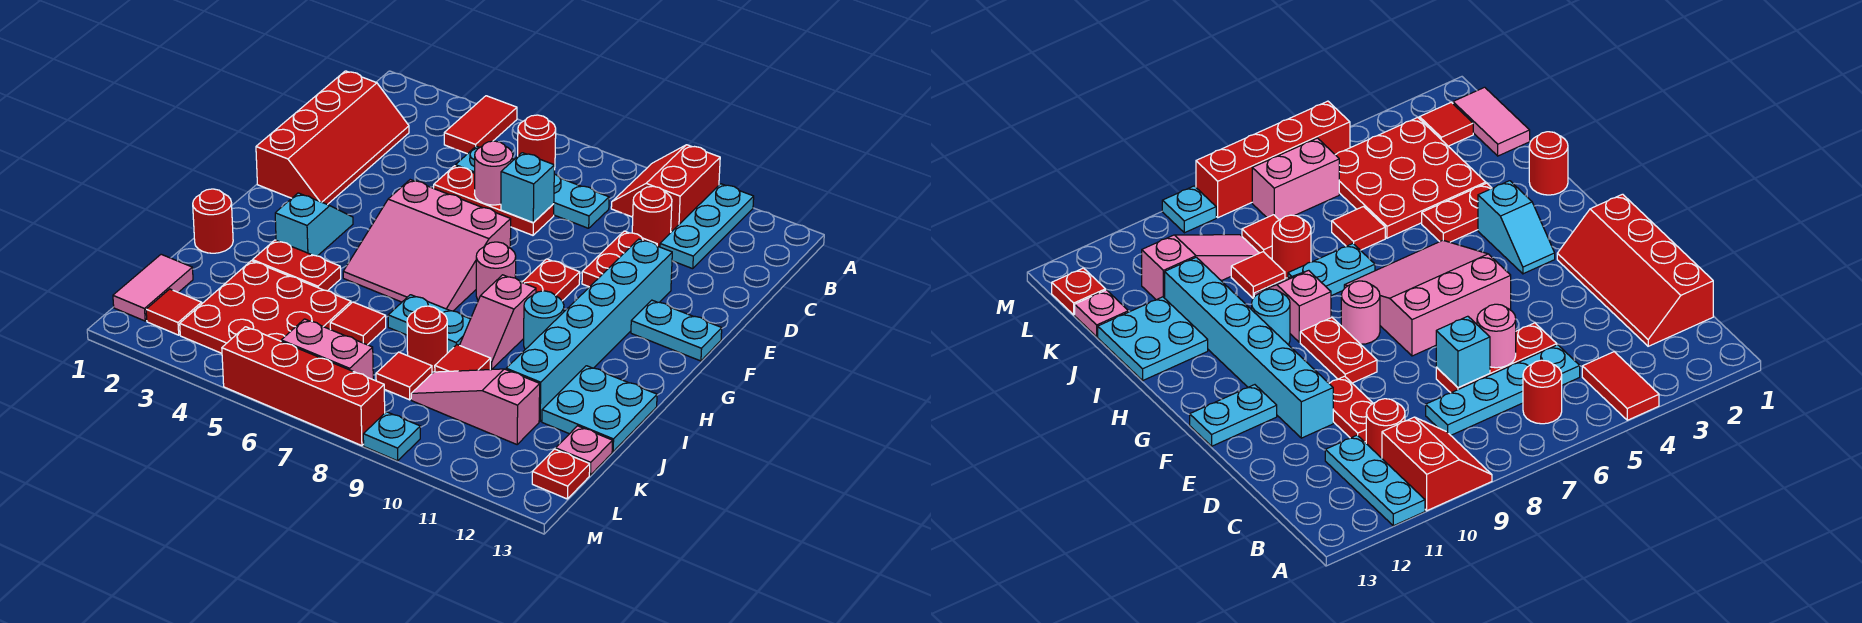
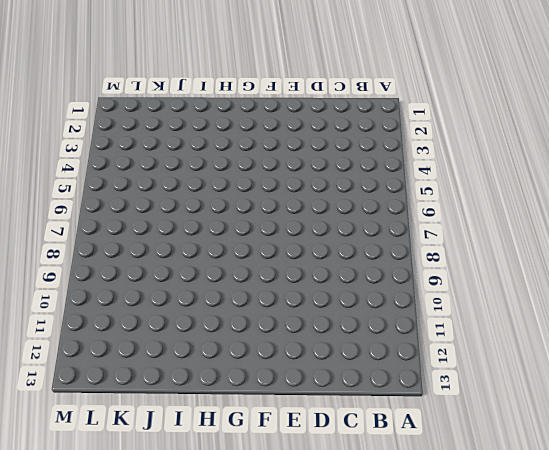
none -> red 1x2 tile [444,96,517,154]
none -> red 2x2 slope [611,145,720,232]
none -> cyan 1x3 plate [660,184,754,269]
none -> red 1x1 round brick [518,115,556,170]

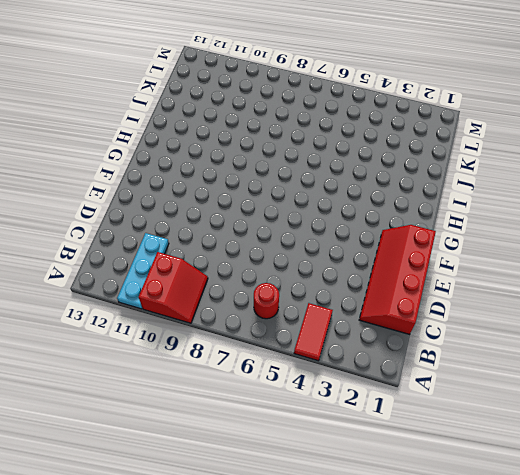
none -> cyan 1x4 plate [456,146,609,228]
none -> red 1x1 round brick [632,186,672,247]
none -> red 1x3 plate [434,166,554,235]
none -> red 1x2 plate [582,231,657,287]

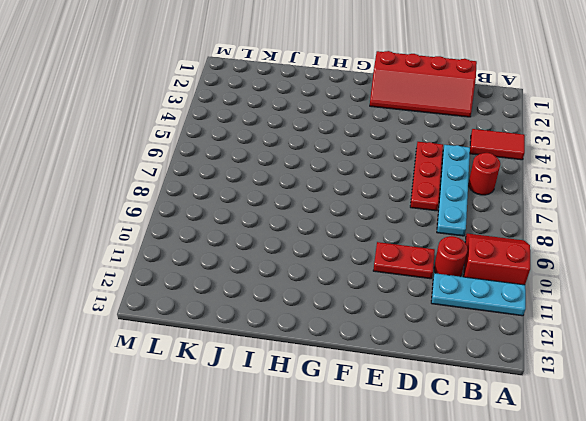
none -> cyan 1x6 brick [506,239,672,421]
none -> pink 3x3 slope [343,180,511,311]
none -> red 1x2 plate [522,259,580,301]
none -> cyan 1x2 plate [631,300,722,361]

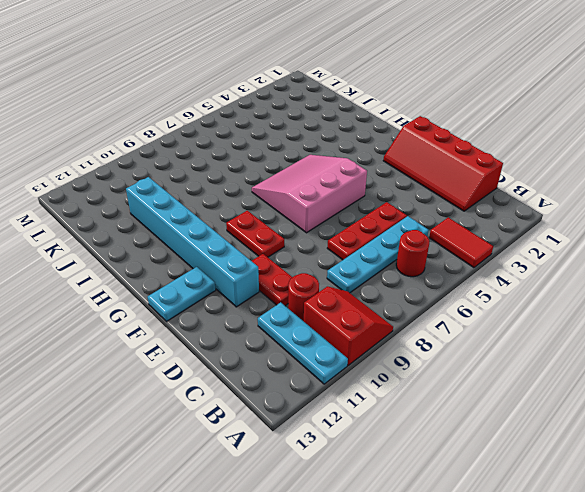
none -> cyan 1x2 slope [275,193,353,256]
none -> pink 1x1 round brick [476,242,516,300]
none -> pink 1x2 slope [460,275,536,370]
none -> cyan 1x1 round brick [524,291,564,349]

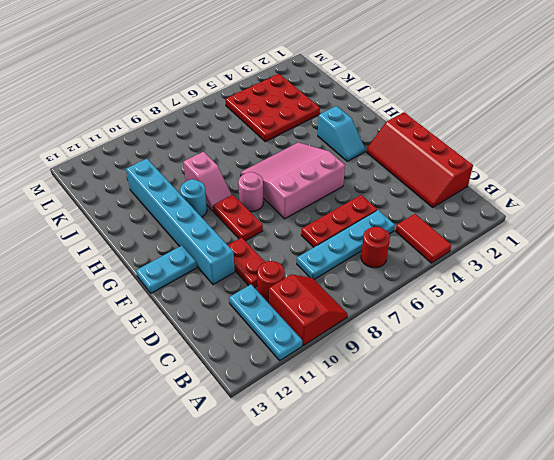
pink 1x2 slope [183,152,232,211] -> pink 1x2 slope turned to [460,275,536,370]
none -> red 1x1 round brick [193,189,233,253]
none -> red 1x2 plate [253,240,341,291]
none -> cyan 1x2 plate [388,295,470,352]
none -> cyan 2x2 plate [542,366,657,452]

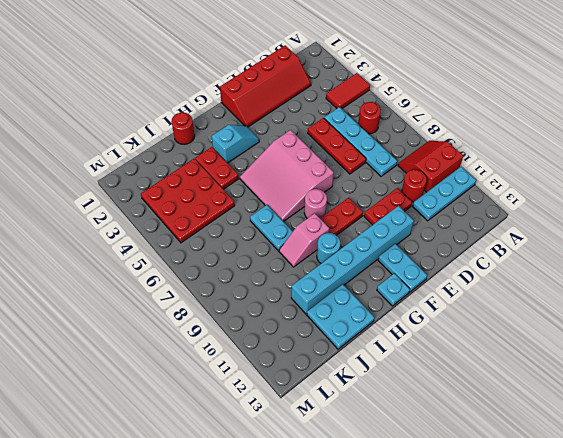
cyan 1x1 plate [377,273,410,306] -> cyan 1x1 plate moved to [363,412,420,461]
none -> red 1x1 tile [330,302,386,345]
none -> red 1x1 round brick [407,306,447,372]
none -> red 1x1 tile [435,345,491,372]
none -> pink 1x2 tile [113,254,193,321]

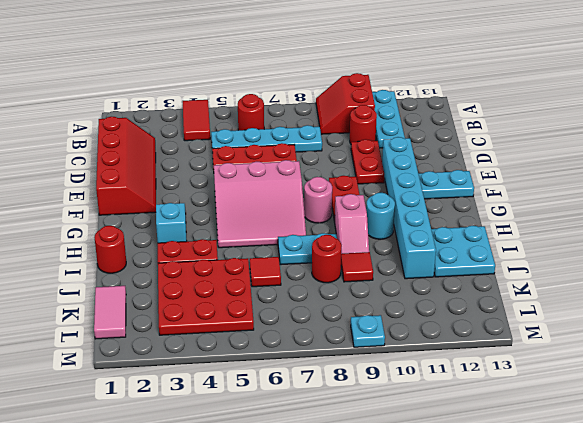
none -> red 1x1 tile [376,352,432,400]
none -> pink 1x3 slope [411,369,540,444]
none -> pink 1x1 plate [556,426,612,475]
none -> red 1x1 tile [146,289,202,335]

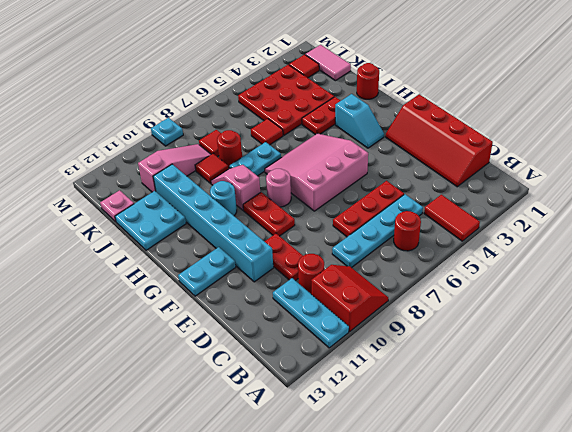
none -> pink 1x2 brick [281,319,373,380]
none -> red 1x1 plate [532,449,590,499]
none -> red 1x4 brick [222,327,385,446]
none -> pink 1x1 round brick [475,141,513,205]

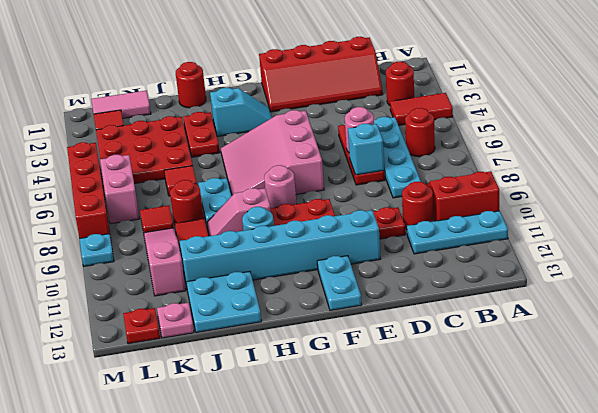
red 1x1 round brick [386,62,414,105] -> none

